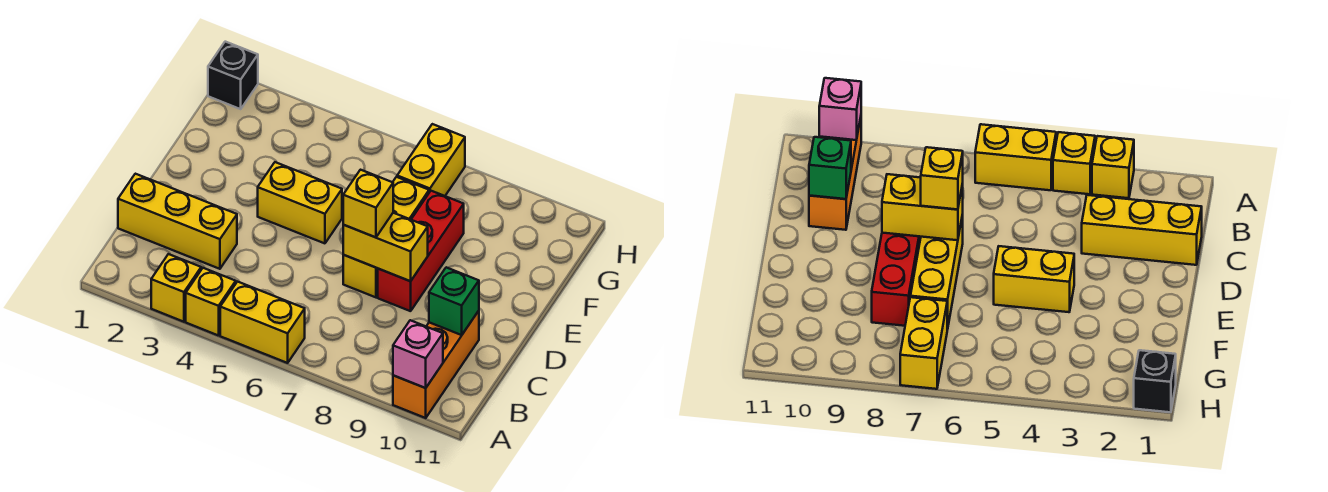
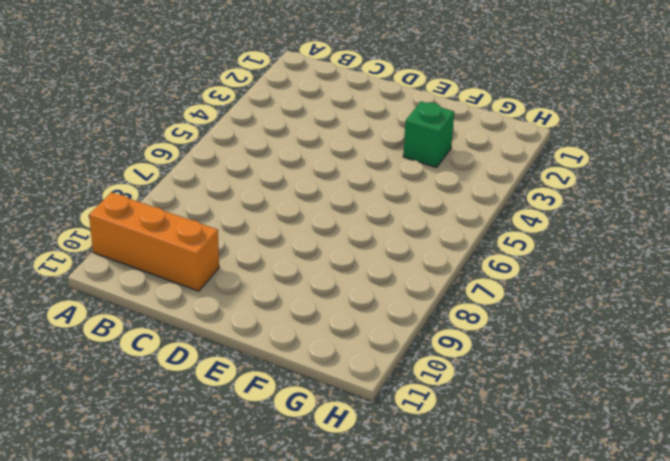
green 1x1 brick [403,101,454,168] -> green 1x1 brick moved to [429,267,479,335]
none -> yellow 1x1 brick [151,254,201,322]
none -> yellow 1x1 brick [186,268,236,336]
none -> yellow 1x2 brick [220,282,305,363]

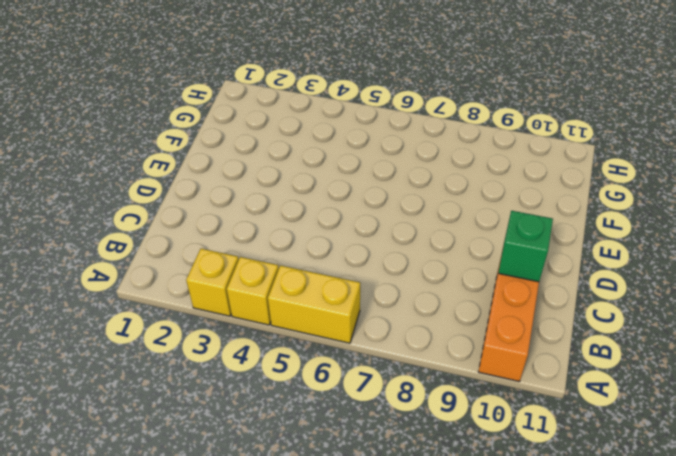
none -> yellow 1x3 brick [118,174,237,269]
none -> yellow 1x3 brick [343,177,429,297]
none -> red 1x3 brick [378,191,464,311]

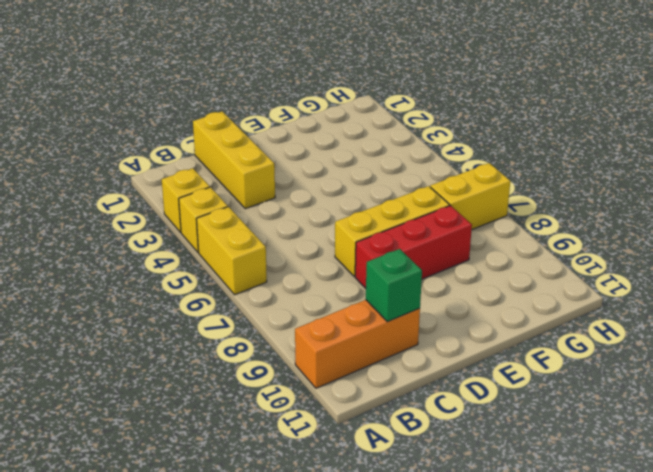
none -> yellow 1x2 brick [258,162,342,243]
none -> black 1x1 brick [208,42,258,109]
none -> pink 1x1 brick [393,320,443,388]

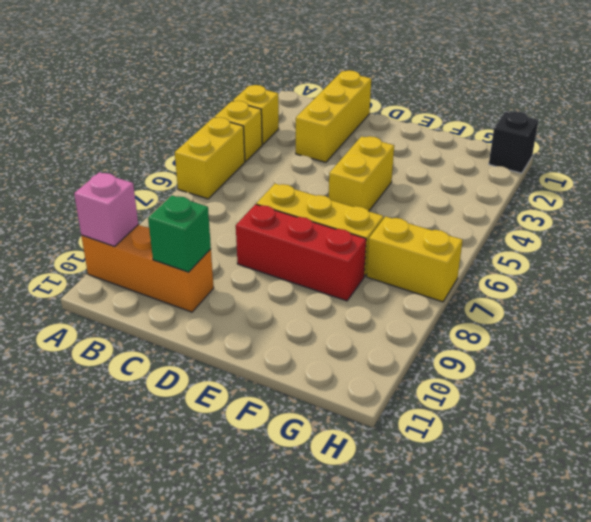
none -> yellow 1x2 brick [343,213,428,281]
none -> yellow 1x1 brick [343,170,393,237]

